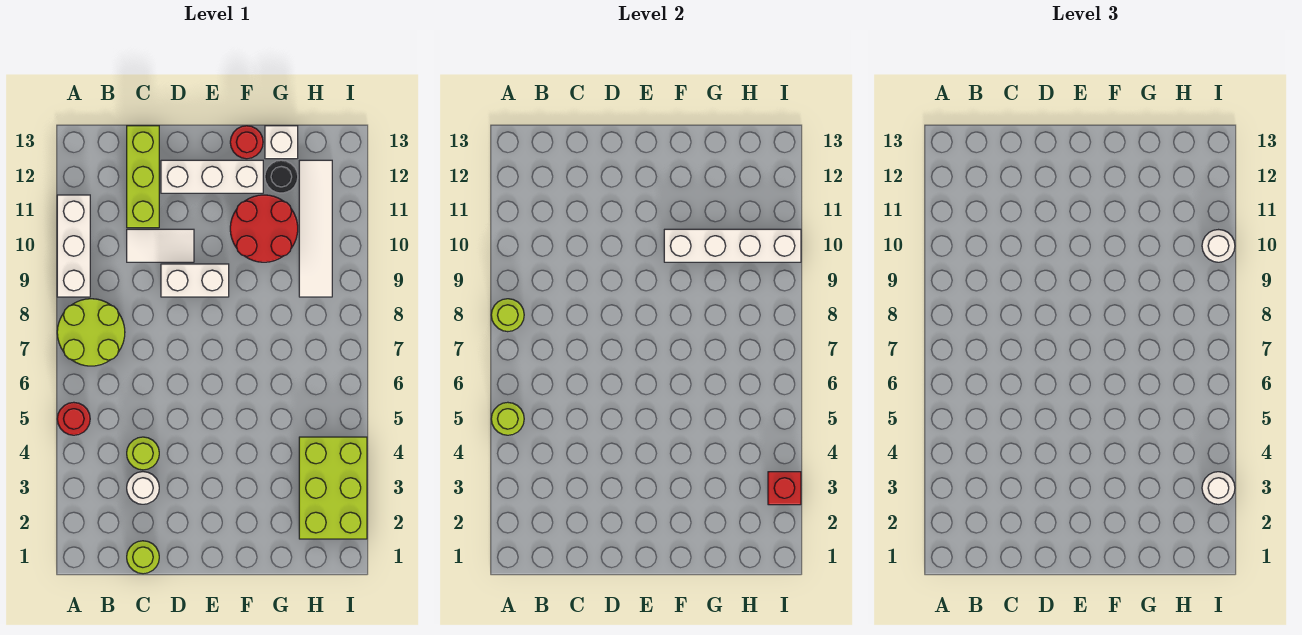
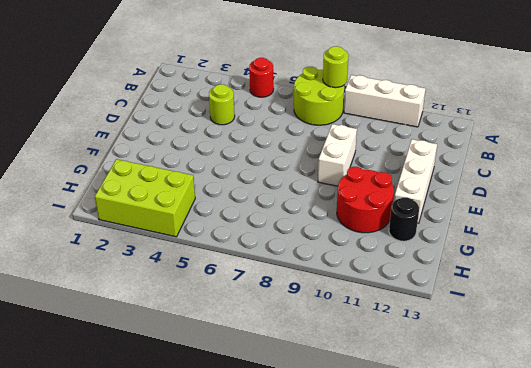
none -> lime 1x1 round brick [127,541,159,574]
none -> white 1x1 round brick [127,472,159,504]
none -> white 1x2 tile [127,229,194,262]

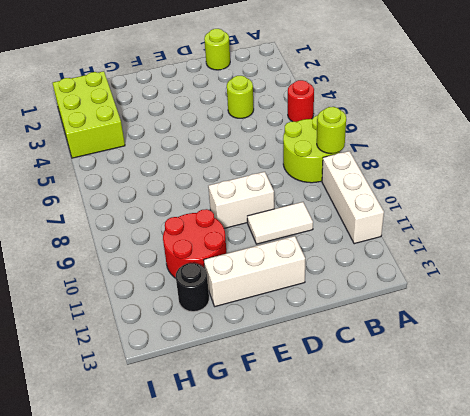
none -> white 1x1 round brick [127,472,159,504]
none -> lime 1x3 brick [127,126,159,228]
none -> red 1x1 round brick [230,126,263,159]

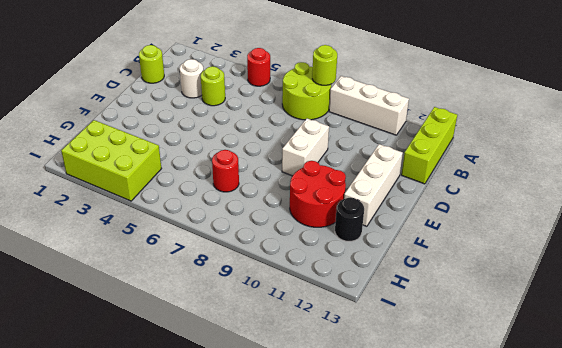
lime 1x3 brick [401,107,457,184] -> lime 1x3 brick turned to [127,126,159,228]
red 1x1 round brick [212,150,239,192] -> red 1x1 round brick moved to [230,126,263,159]
none -> white 1x2 tile [127,229,194,262]
none -> white 1x1 brick [265,126,298,159]
none -> white 1x4 tile [299,160,332,297]

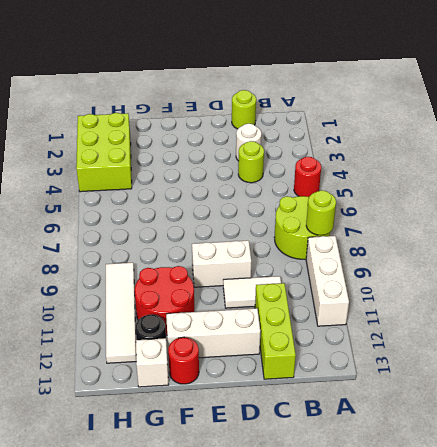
none -> lime 1x1 round brick [491,402,524,435]
none -> white 1x4 brick [664,229,801,262]
none -> red 1x1 brick [768,472,801,505]

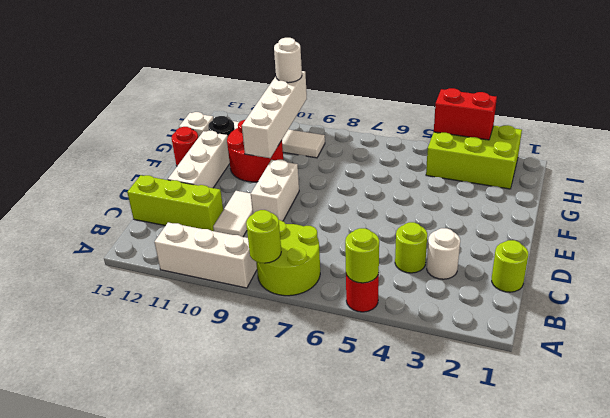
red 1x2 brick [434,88,497,140] -> red 1x1 brick [768,472,801,505]
none -> white 1x1 round brick [1202,472,1235,504]

